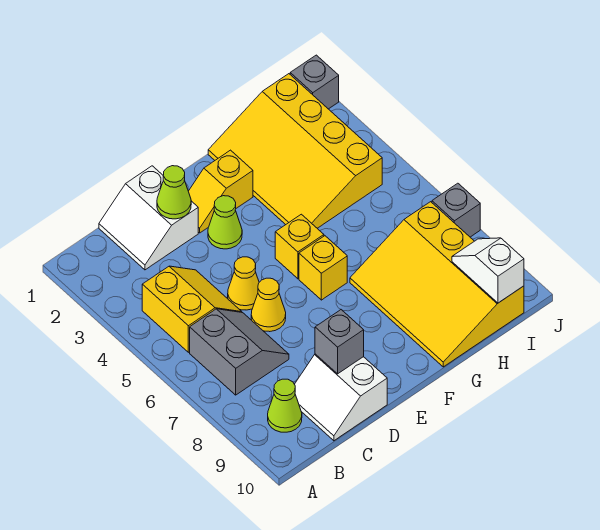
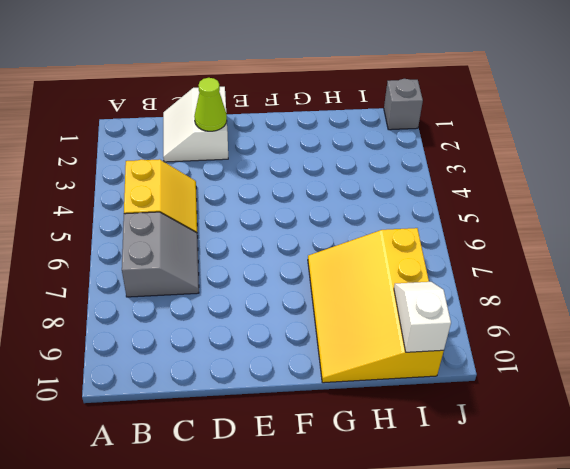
none -> lime 1x1 cone [268,379,302,432]
none -> white 2x2 slope [294,354,387,441]
none -> yellow 1x1 cone [228,257,259,310]

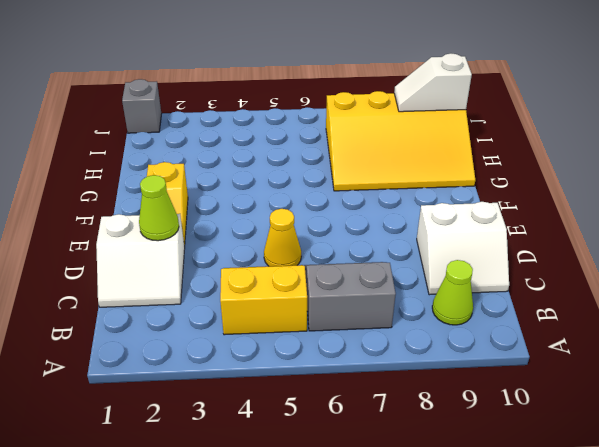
none -> yellow 1x1 cone [251,278,286,332]
none -> lime 1x1 cone [208,196,242,249]
none -> yellow 1x1 brick [275,214,324,279]

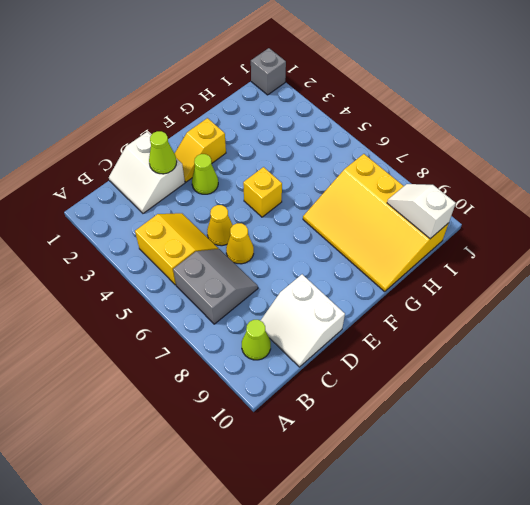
none -> yellow 1x1 brick [299,236,347,300]
none -> yellow 3x4 slope [208,74,382,228]
none -> grey 1x1 brick [432,183,480,237]

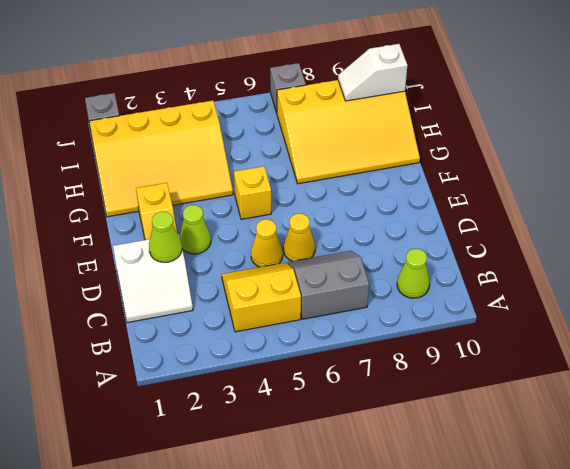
none -> white 2x2 slope [294,354,387,441]
none -> yellow 1x1 brick [299,236,347,300]
none -> grey 1x1 brick [315,310,364,374]

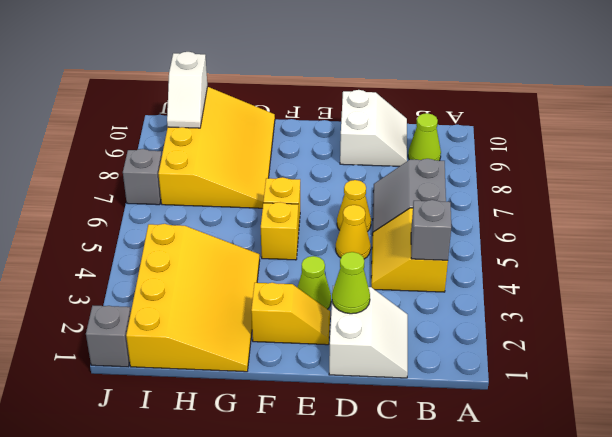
grey 1x1 brick [411,200,451,260] -> grey 1x1 brick moved to [315,310,364,374]

